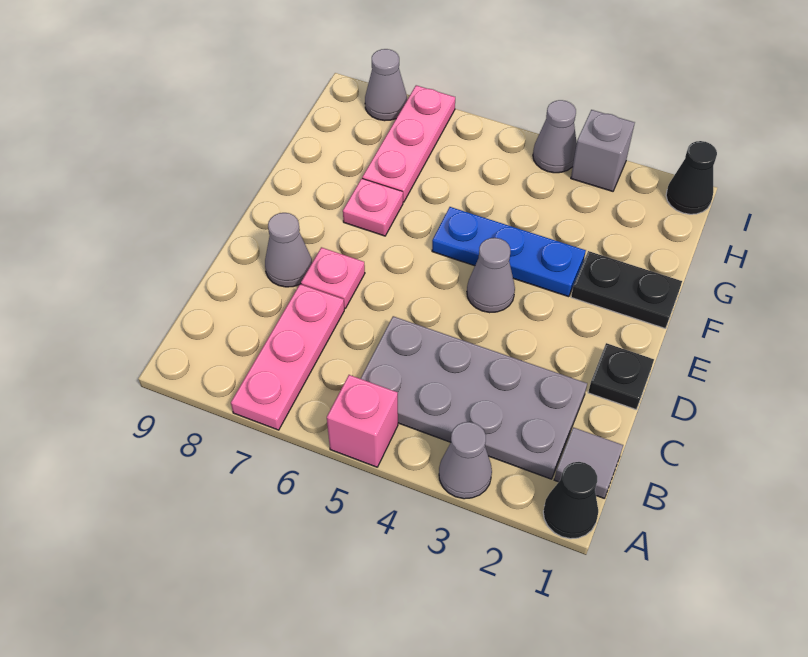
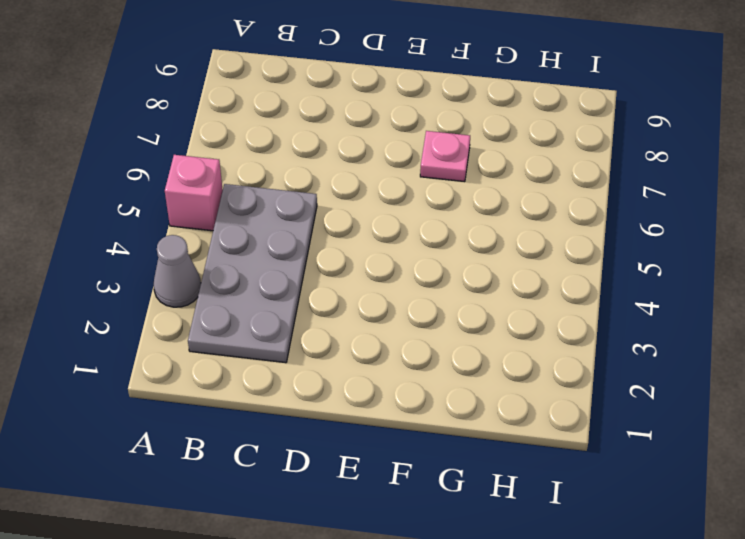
none -> black 1x1 cone [543,462,598,539]
none -> pink 1x3 plate [231,284,344,430]
none -> grey 1x1 tile [554,427,623,498]

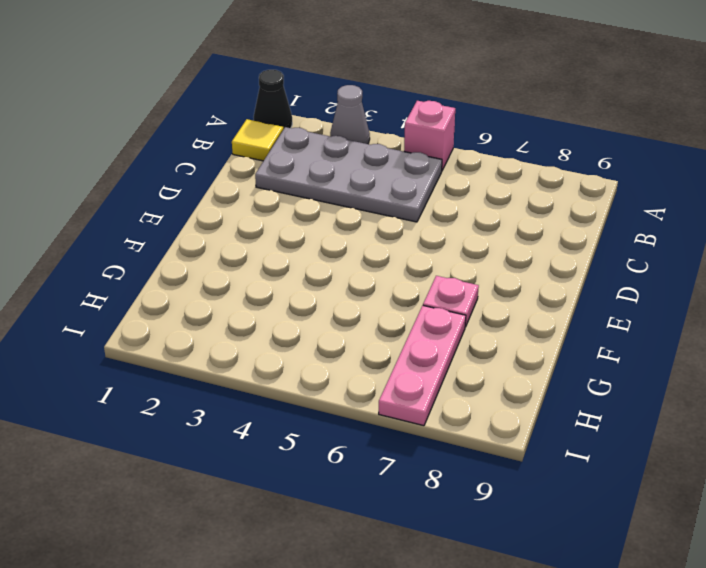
yellow 1x1 tile [232,119,283,161] -> grey 1x1 tile [554,427,623,498]
none -> pink 1x3 plate [231,284,344,430]
none -> black 1x1 plate [588,343,654,409]
none -> pink 1x1 plate [301,247,365,308]

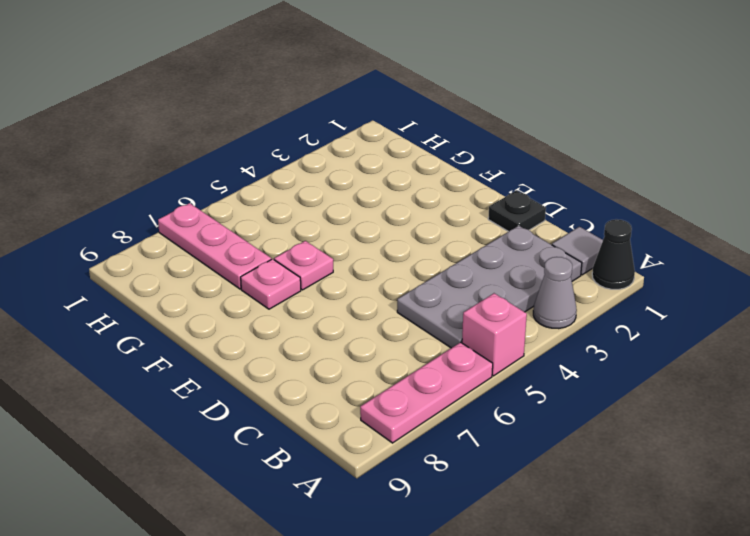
pink 1x3 plate [360,342,493,443] -> pink 1x3 plate turned to [231,284,344,430]
pink 1x1 plate [274,241,333,290] -> pink 1x1 plate moved to [301,247,365,308]
none -> grey 1x1 cone [265,213,312,287]
none -> grey 1x1 cone [467,238,515,313]
none -> black 1x2 plate [571,251,682,329]

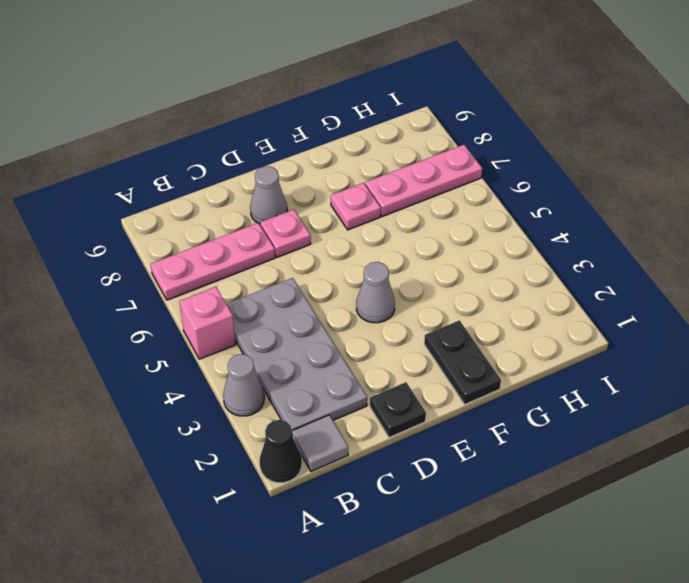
none -> blue 1x3 plate [432,207,586,297]
none -> black 1x1 cone [666,141,717,214]
none -> grey 1x1 brick [571,110,635,191]

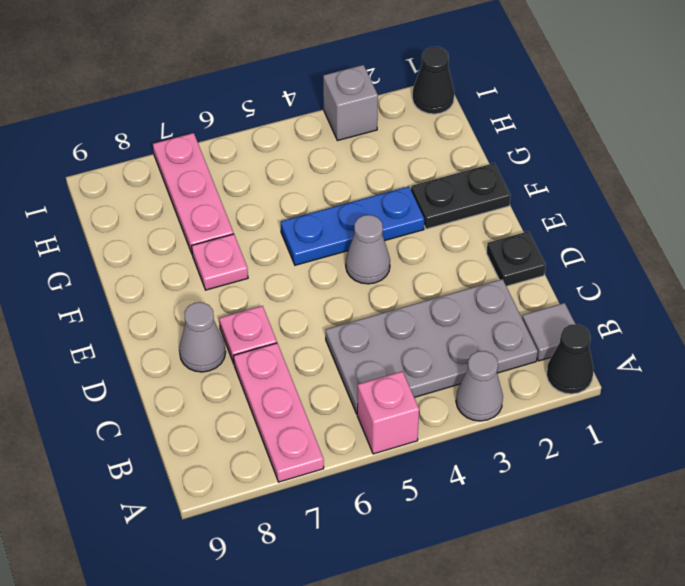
none -> grey 1x1 cone [533,100,577,173]
none -> grey 1x1 cone [365,49,407,121]

